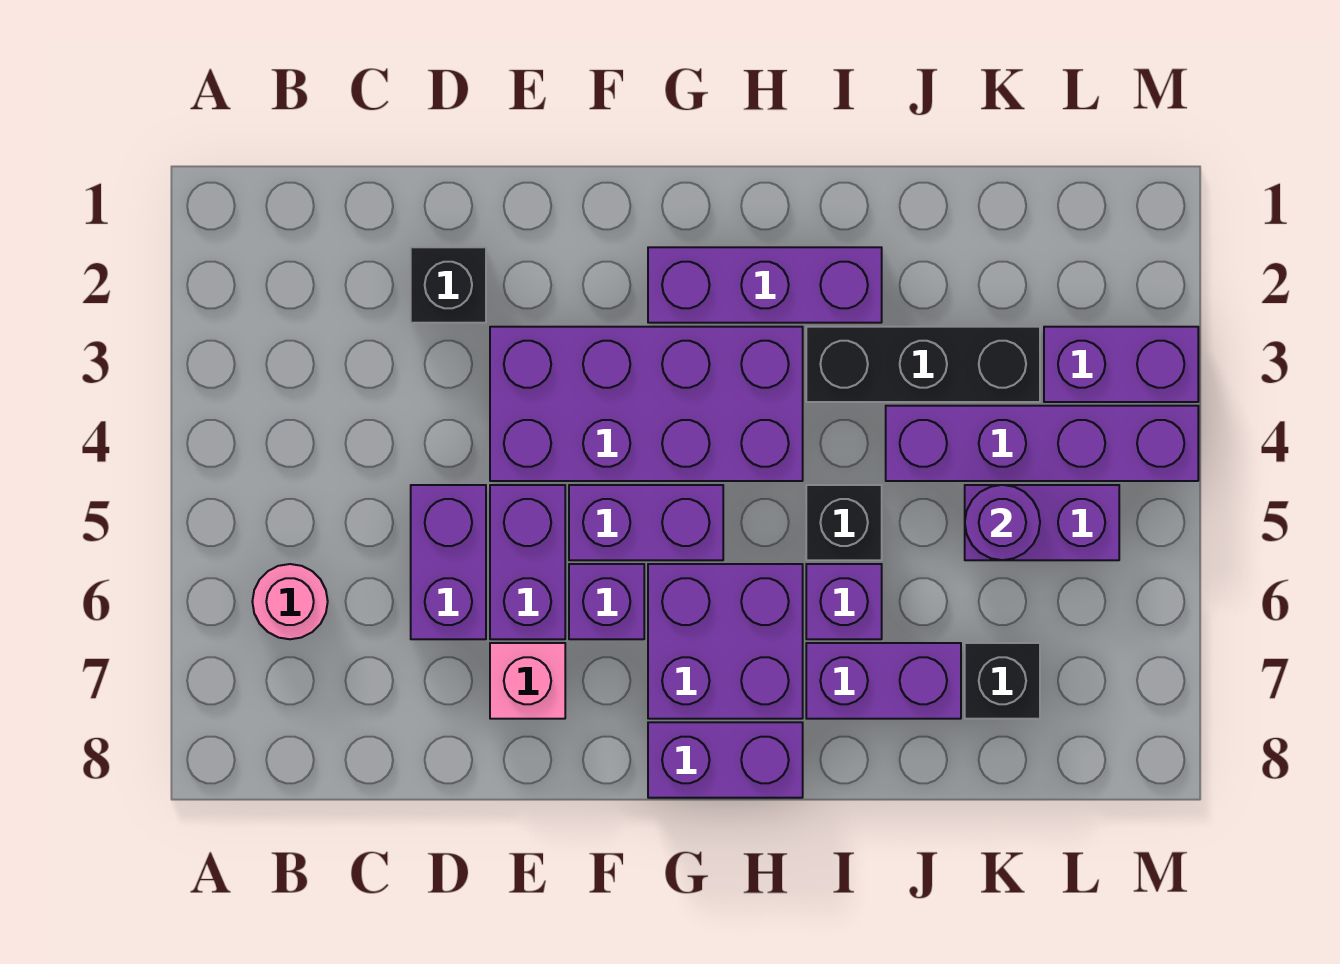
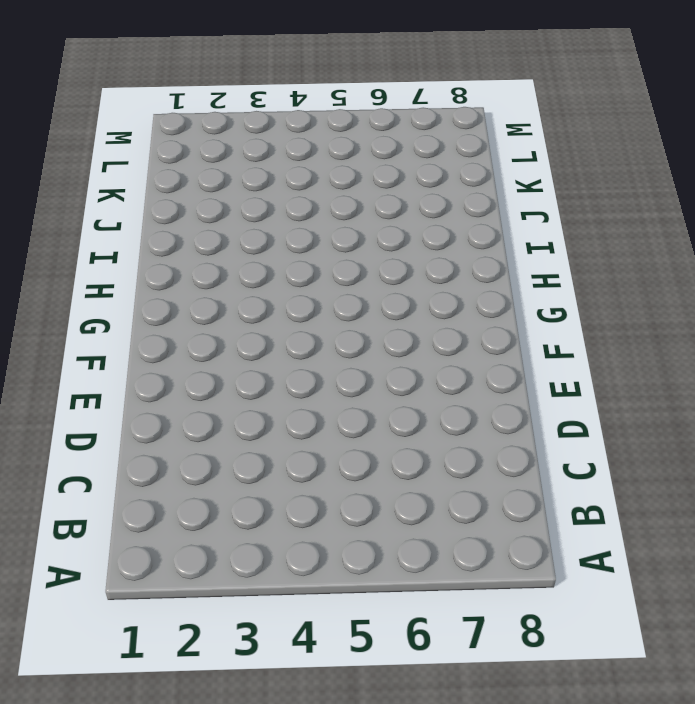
none -> pink 1x1 round brick [252,564,328,639]
none -> black 1x1 brick [411,247,486,323]
none -> purple 1x2 brick [411,485,486,639]

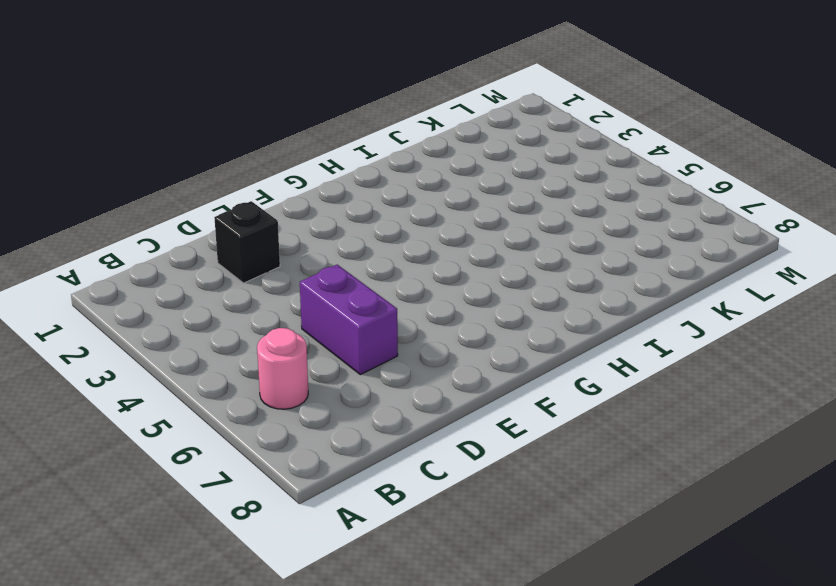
none -> purple 2x4 brick [490,327,803,481]
none -> purple 1x2 brick [490,485,565,639]
none -> pink 1x1 brick [490,643,565,719]

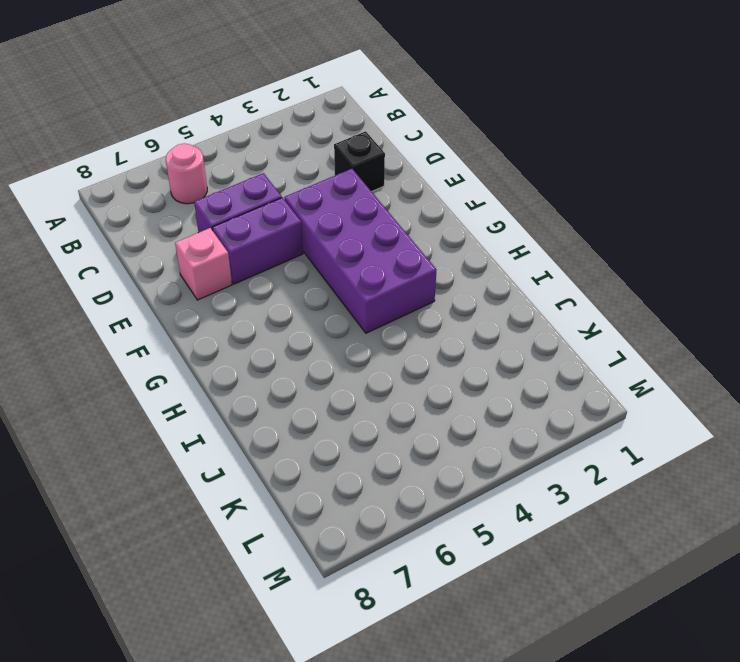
none -> purple 1x2 brick [569,485,723,560]
none -> purple 1x1 brick [569,564,644,639]
none -> purple 1x3 brick [648,247,882,323]

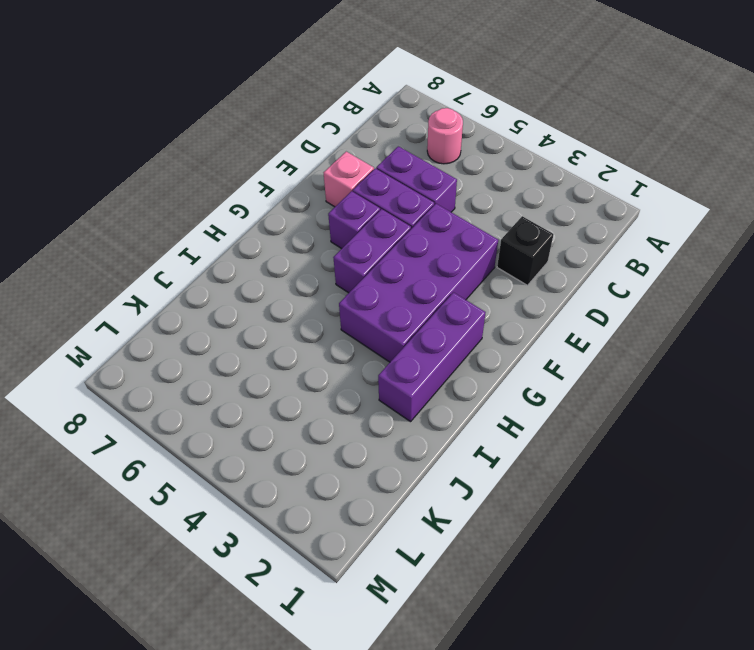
none -> purple 2x2 brick [648,564,803,719]
none -> purple 1x2 brick [648,722,803,798]
none -> black 1x3 brick [806,327,1040,402]

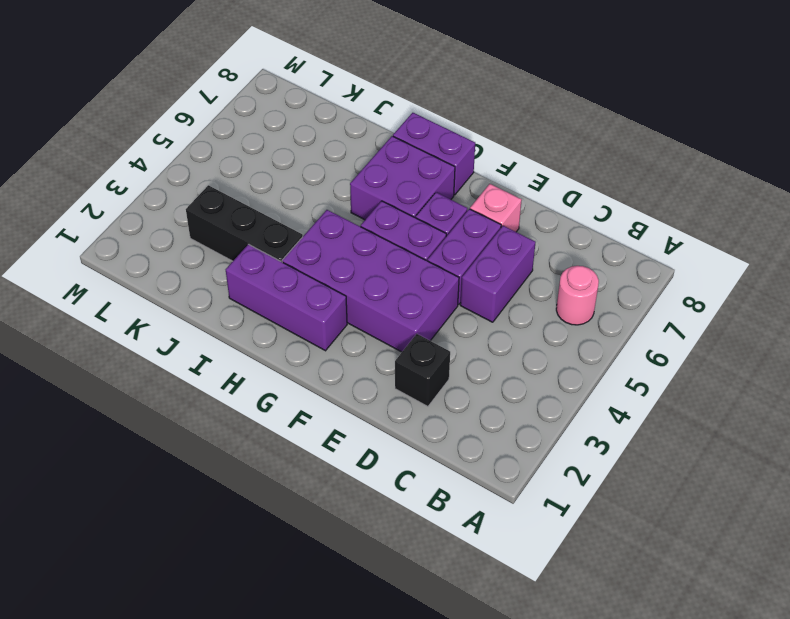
none -> black 1x1 brick [806,485,882,560]
none -> purple 1x1 brick [806,564,882,639]
none -> purple 1x2 brick [806,643,961,719]

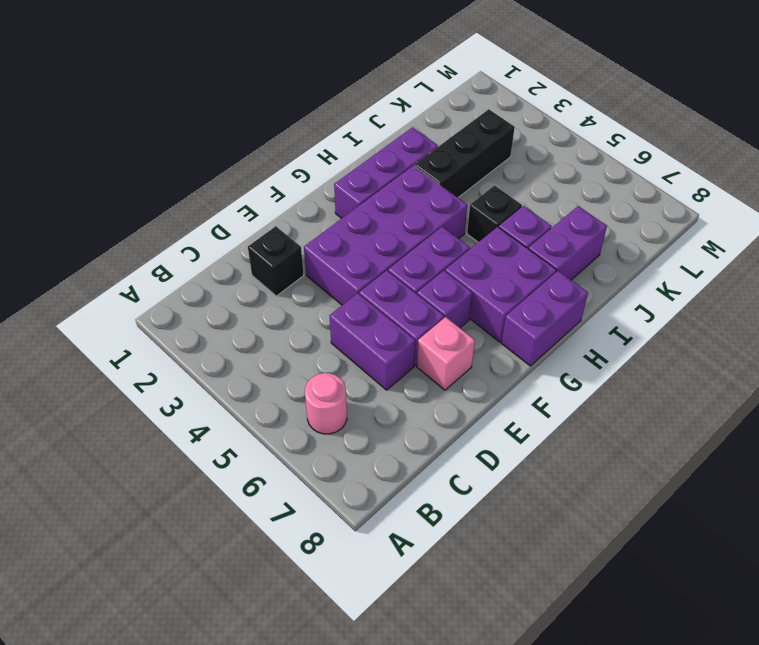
none -> purple 1x4 brick [886,406,1198,481]
none -> purple 1x2 brick [965,485,1119,560]
none -> black 1x1 brick [965,643,1040,719]

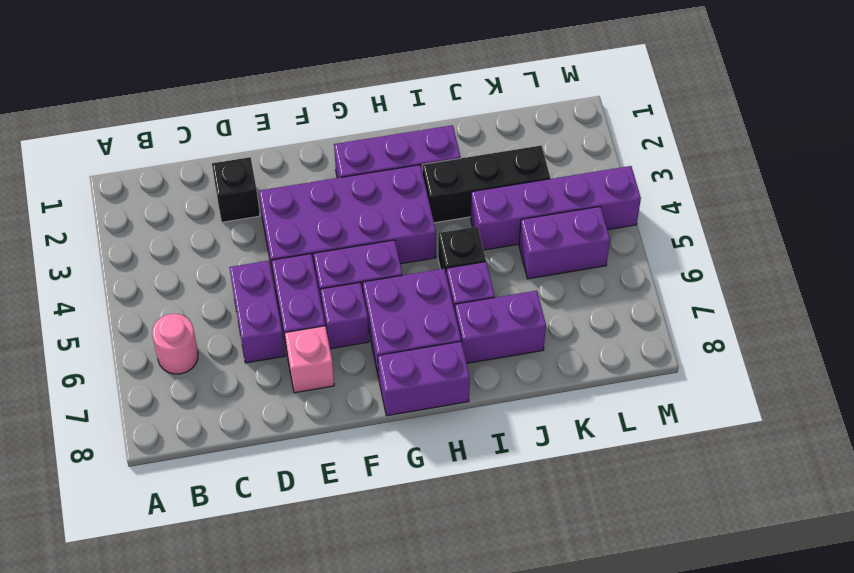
none -> black 1x1 brick [965,643,1040,719]
none -> purple 1x2 brick [1044,327,1198,402]
none -> purple 1x1 round brick [965,485,1040,560]

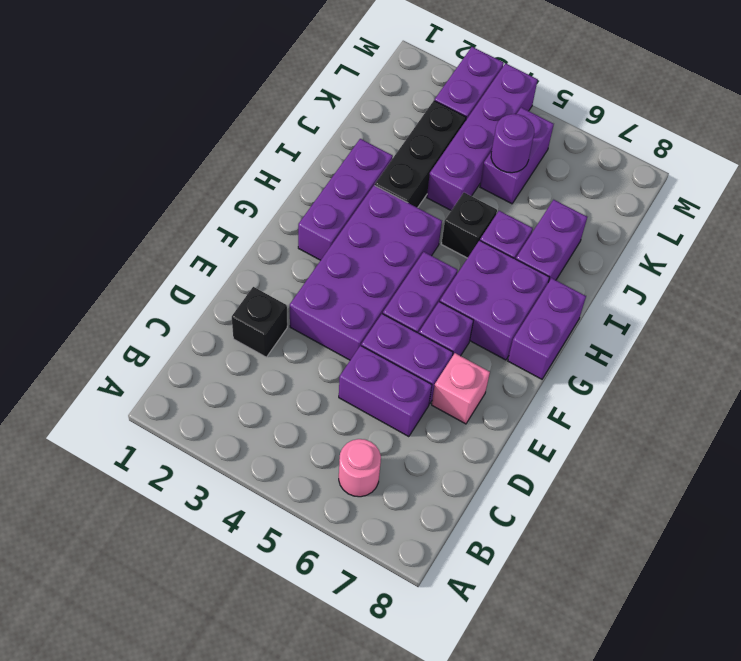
none -> black 1x1 brick [965,643,1040,719]

